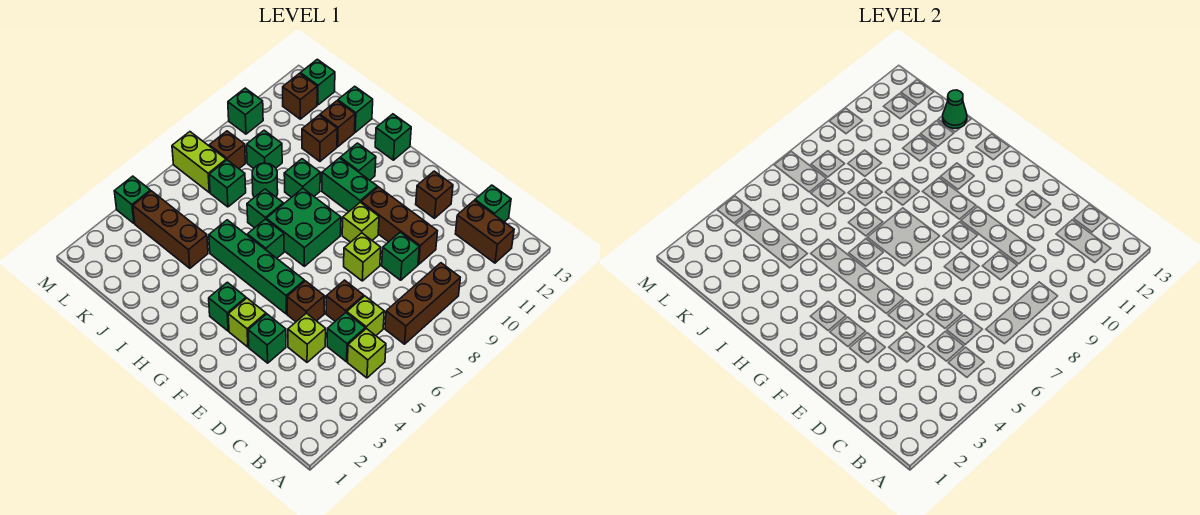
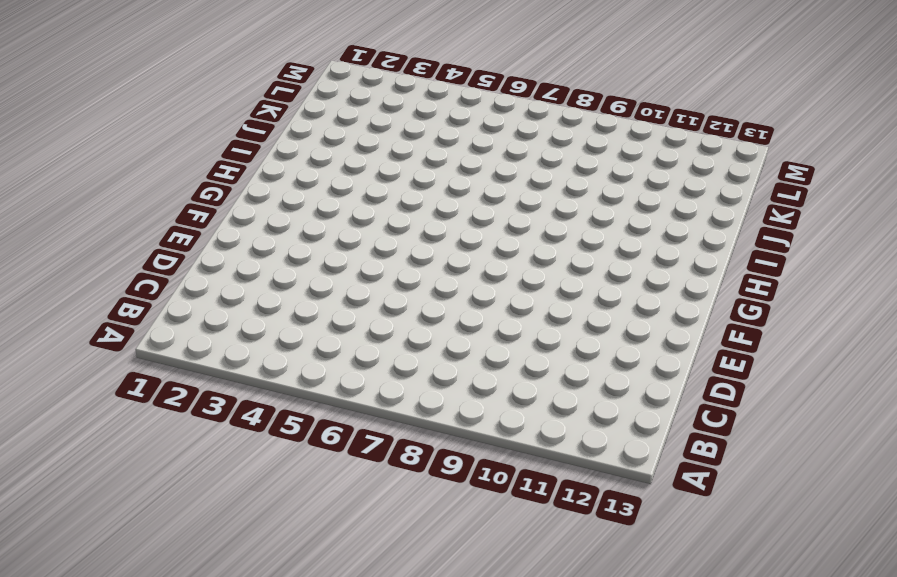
none -> lime 1x1 brick [348,328,386,378]
none -> brown 1x3 brick [385,263,460,344]
none -> brown 1x2 brick [455,200,514,263]
none -> green 1x1 brick [327,313,365,362]

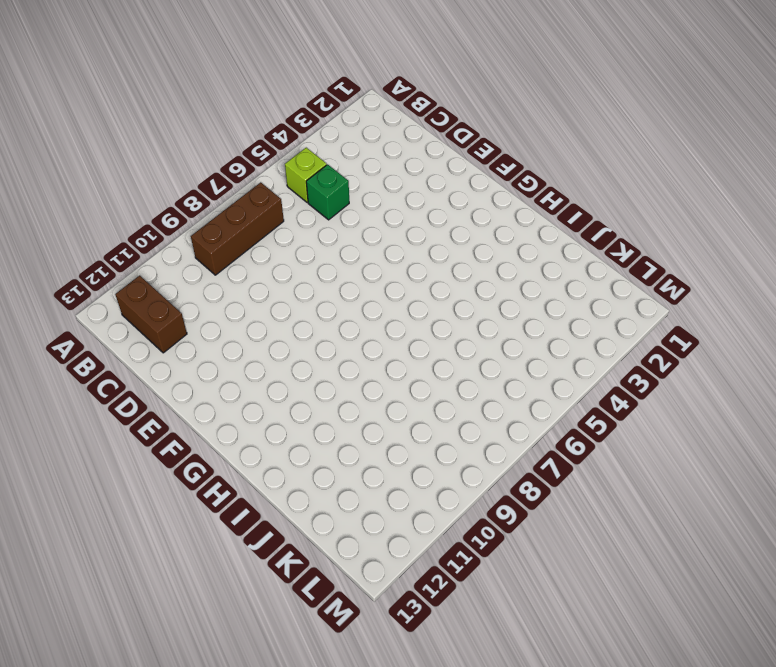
none -> lime 1x1 brick [347,296,384,336]
none -> green 1x1 brick [475,185,511,222]
none -> lime 1x1 brick [288,313,326,362]
none -> brown 1x1 brick [326,280,364,321]

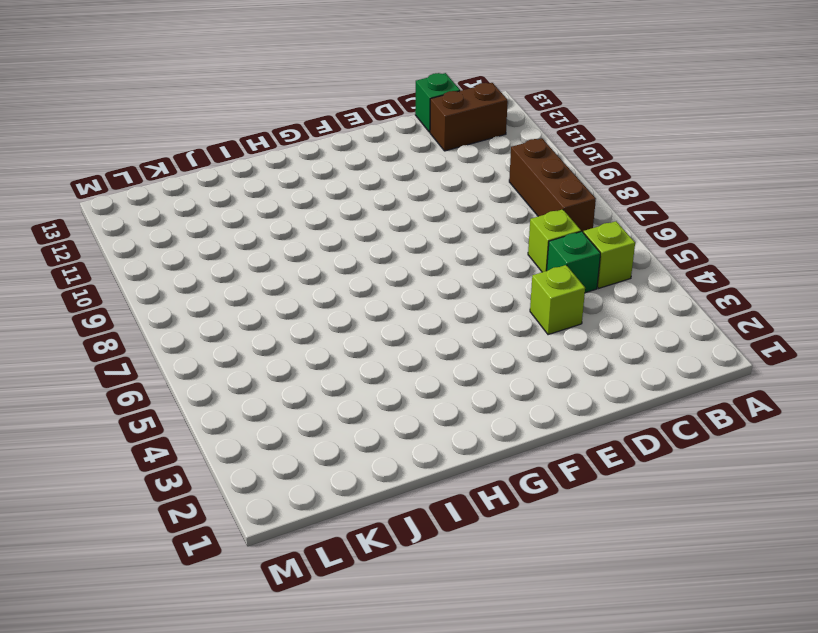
none -> brown 1x1 brick [326,280,364,321]
none -> green 1x1 brick [382,232,419,280]
none -> brown 1x3 brick [361,187,437,264]
none -> green 1x1 brick [248,314,286,363]

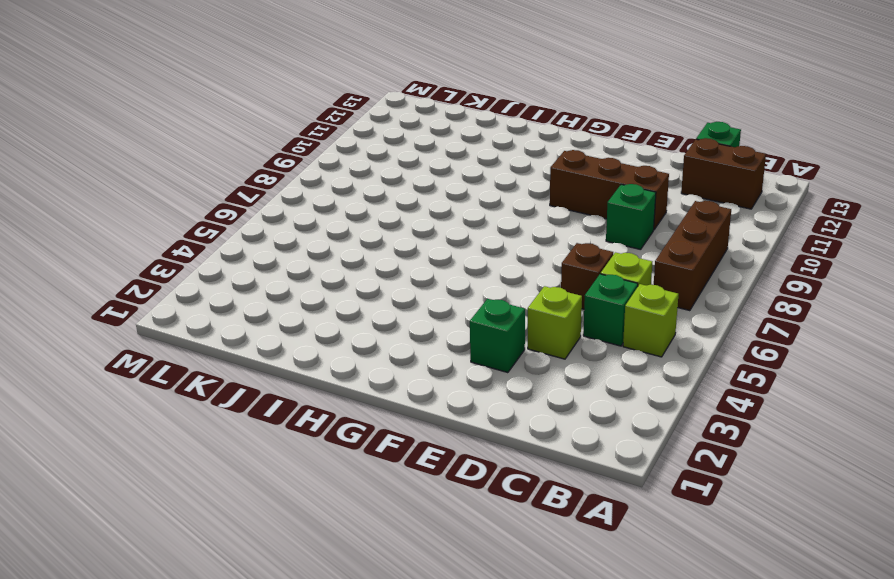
none -> brown 1x1 brick [287,281,325,322]
none -> lime 1x1 brick [344,233,381,281]
none -> brown 1x1 brick [416,171,453,218]
none -> lime 1x1 brick [228,298,266,347]

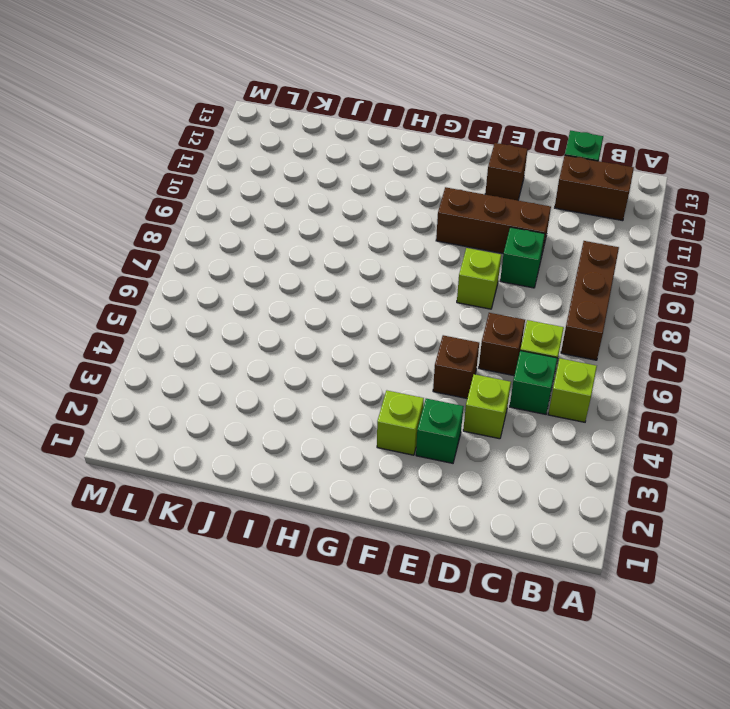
none -> green 1x4 brick [209,220,304,314]
none -> lime 1x1 brick [342,202,379,242]
none -> green 1x1 brick [209,282,246,331]
none -> green 2x2 brick [266,188,341,266]

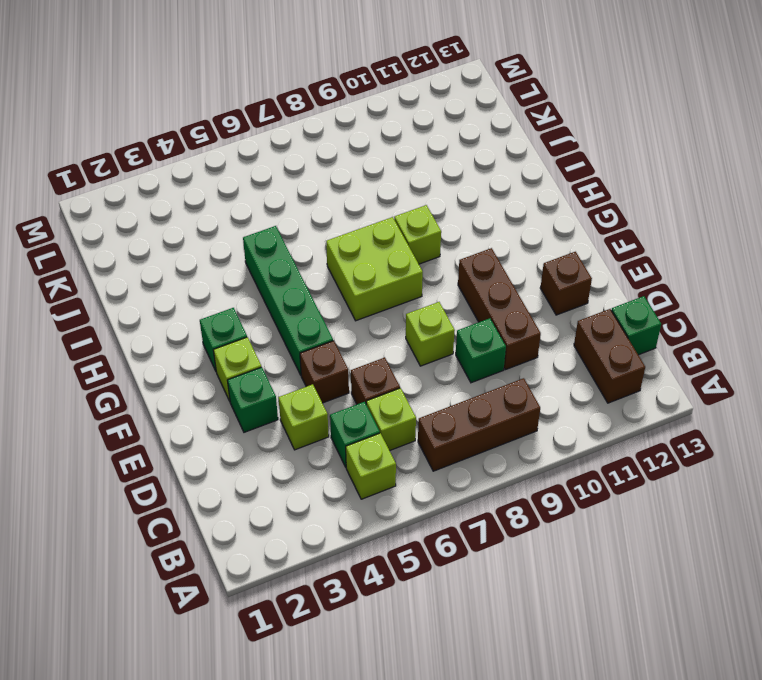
lime 2x2 brick [326,217,423,321] -> green 2x2 brick [266,188,341,266]
lime 1x1 brick [394,205,441,264] -> lime 1x1 brick moved to [342,202,379,242]
none -> green 1x2 brick [322,158,378,212]
none -> green 1x1 brick [247,219,284,258]
none -> green 1x1 brick [340,143,376,180]
none -> green 1x1 brick [375,114,411,160]

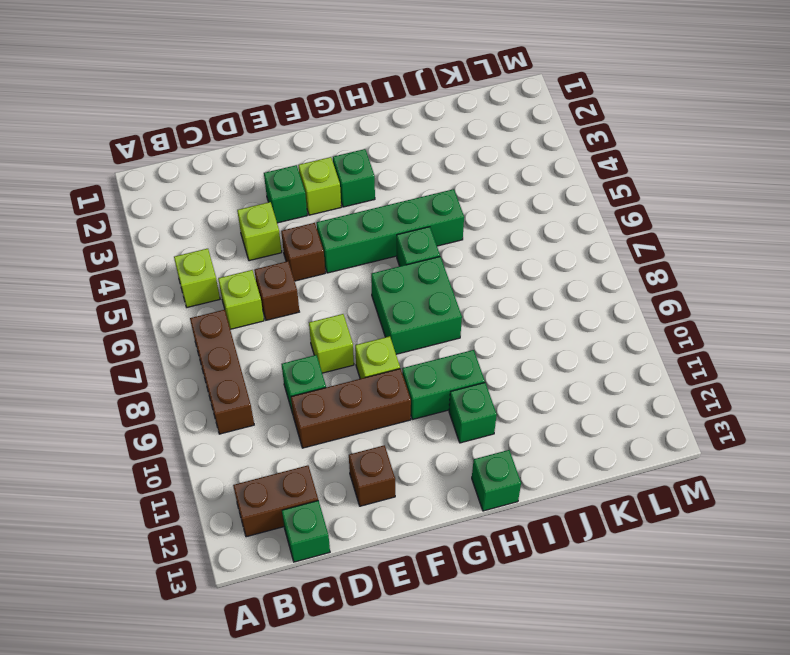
none -> green 1x1 brick [327,313,365,362]
none -> green 1x1 brick [247,189,283,228]
none -> green 1x1 brick [284,159,320,197]
none -> brown 1x3 brick [133,191,208,268]

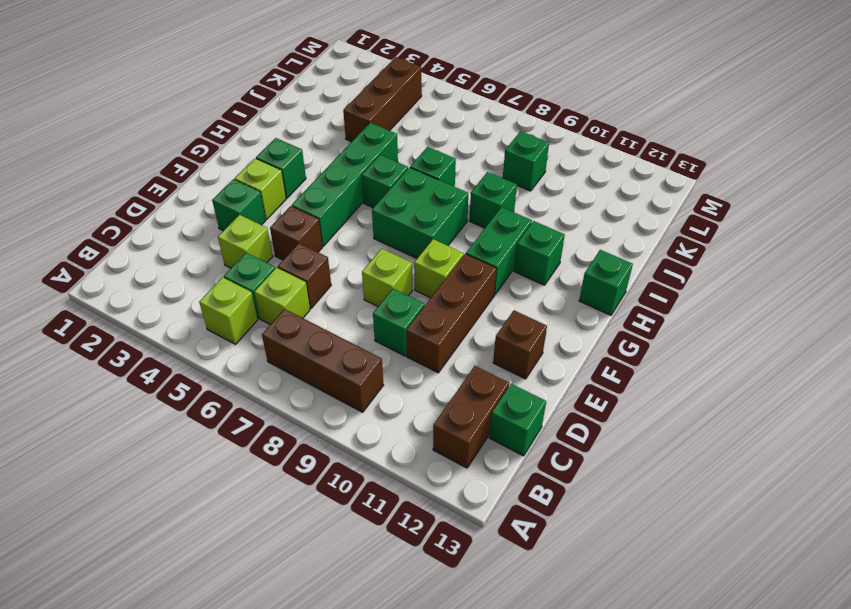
none -> green 1x1 round brick [252,163,278,197]
none -> brown 1x1 brick [302,115,337,161]
none -> brown 1x1 brick [320,101,355,147]
none -> green 1x1 brick [338,86,373,132]

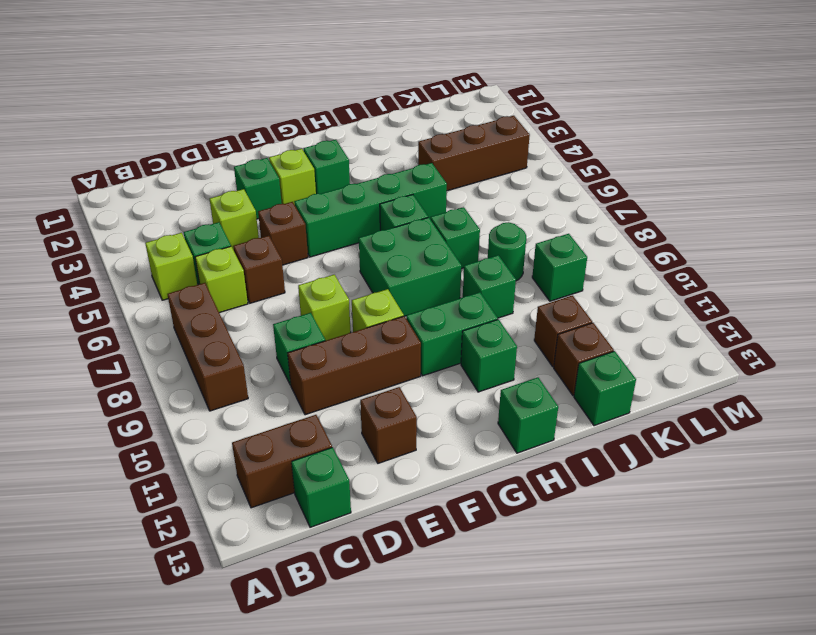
none -> green 1x1 brick [209,160,246,207]
none -> lime 1x2 brick [172,132,226,192]
none -> brown 1x1 brick [209,131,245,169]
none -> brown 1x1 brick [283,73,317,119]

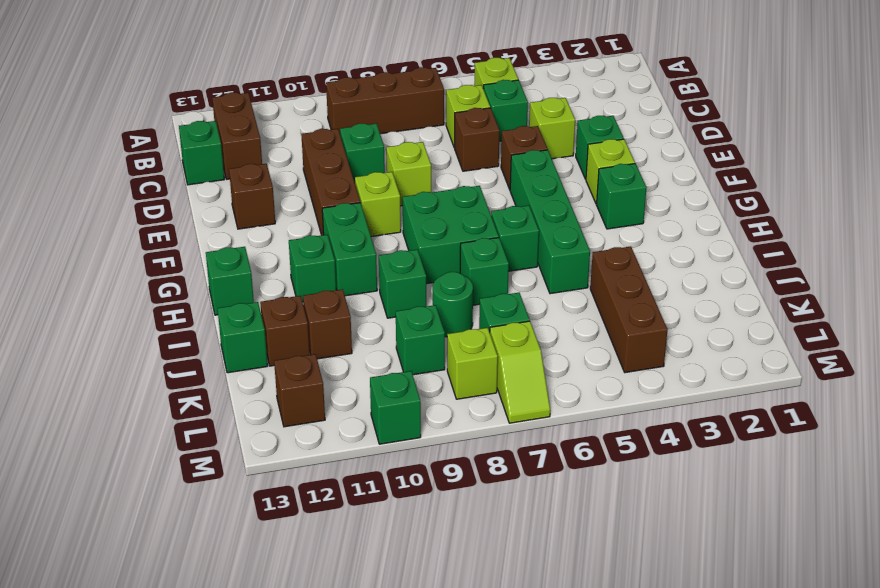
lime 1x2 slope [490,321,550,423] -> lime 1x2 brick [172,132,226,192]
lime 1x1 brick [447,328,498,399] -> brown 1x1 brick [209,131,245,169]
none -> green 1x1 brick [300,59,335,105]
none -> green 1x1 brick [114,176,150,223]
none -> green 1x1 cone [943,90,967,128]

